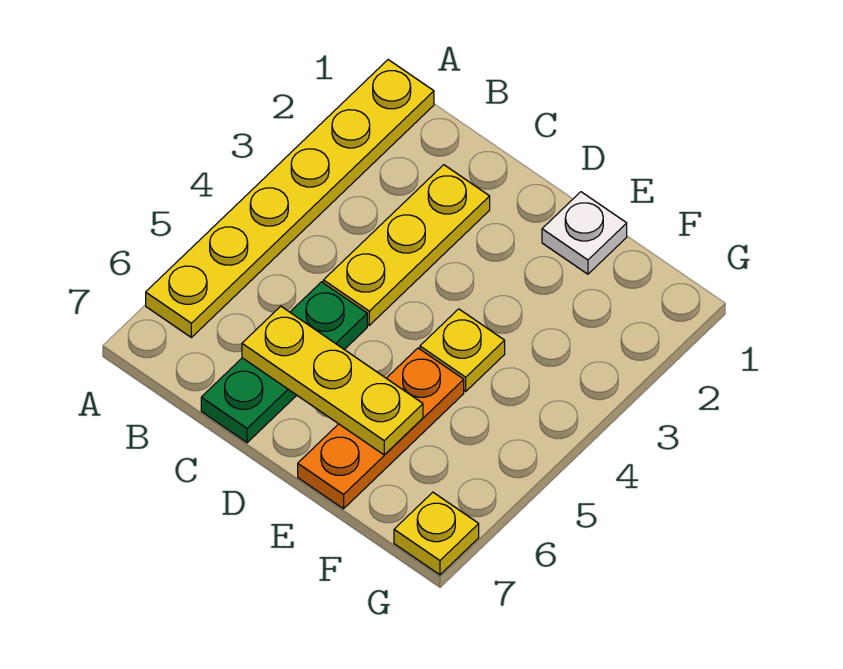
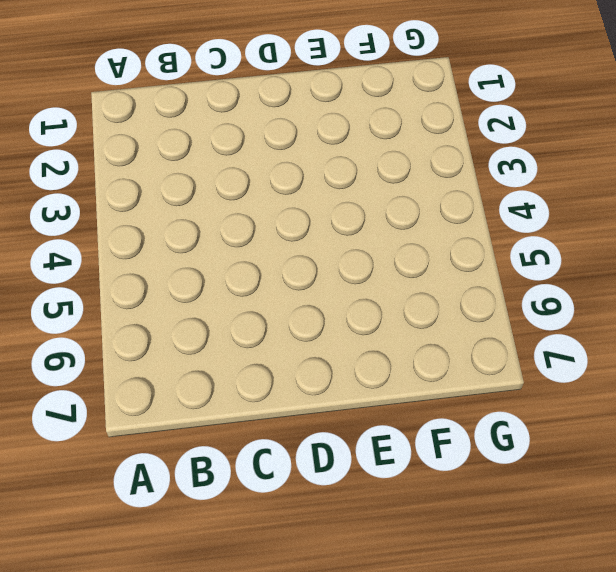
none -> yellow 1x6 plate [146,60,434,337]
none -> yellow 1x3 plate [323,165,490,325]

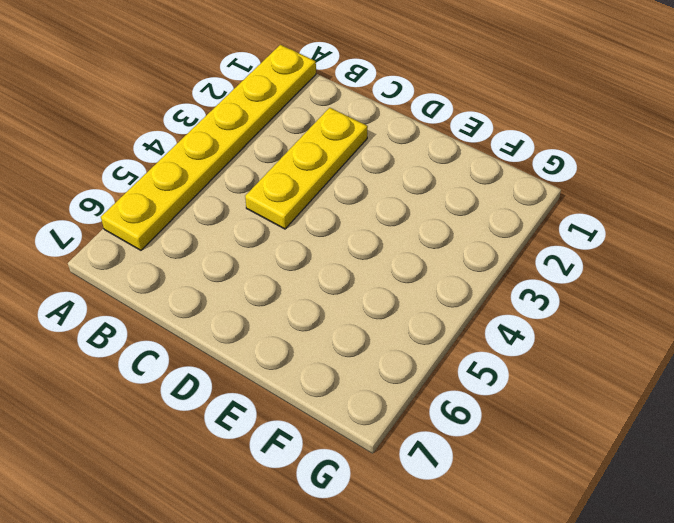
none -> green 1x3 plate [201,282,367,443]
none -> white 1x1 plate [542,192,627,274]

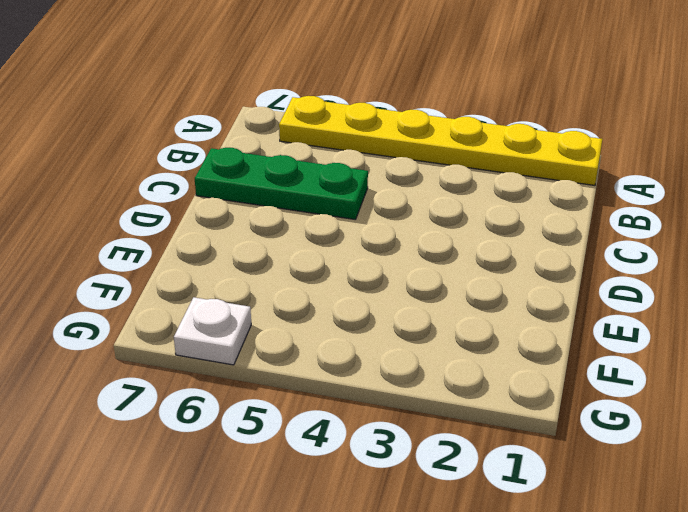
white 1x1 plate [174,297,251,365] -> white 1x1 plate moved to [542,192,627,274]
none -> yellow 1x3 plate [323,165,490,325]
none -> yellow 1x1 plate [420,309,505,391]

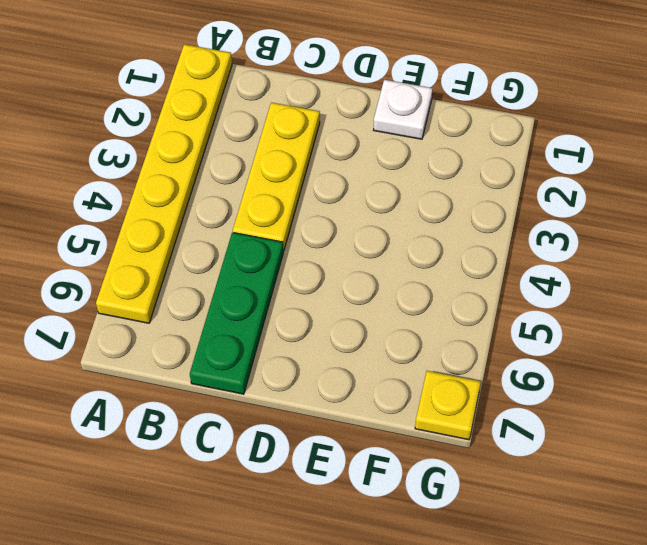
none -> yellow 1x1 plate [420,309,505,391]
none -> orange 1x3 plate [298,348,464,509]

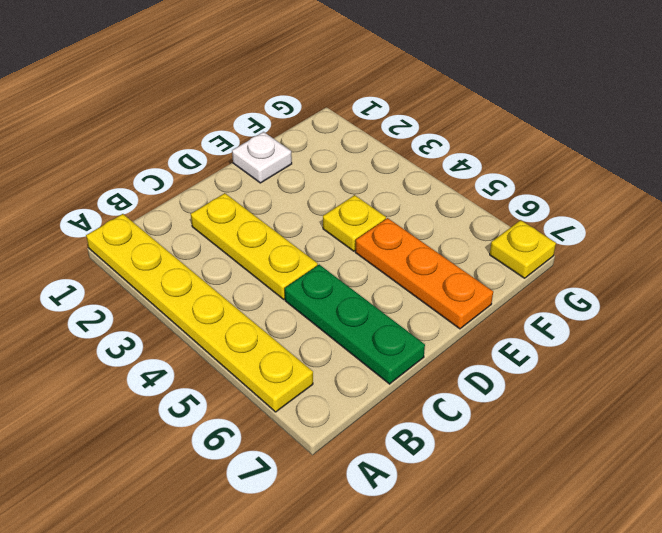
none -> yellow 1x3 plate [242,306,423,455]

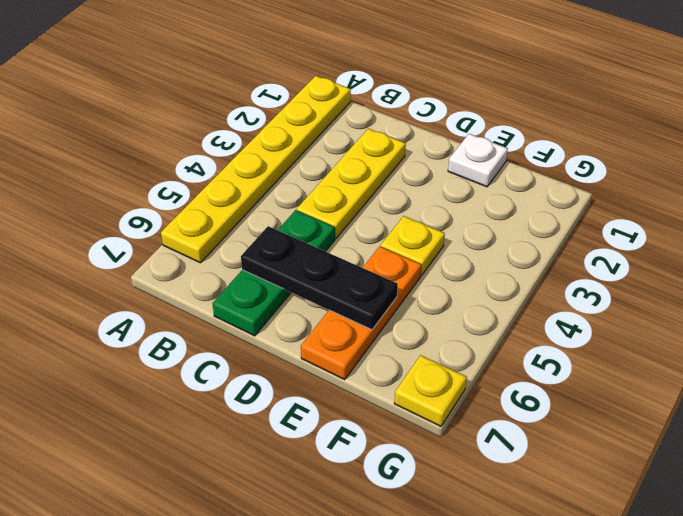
black 1x3 plate [241,226,398,330] -> yellow 1x3 plate [242,306,423,455]

